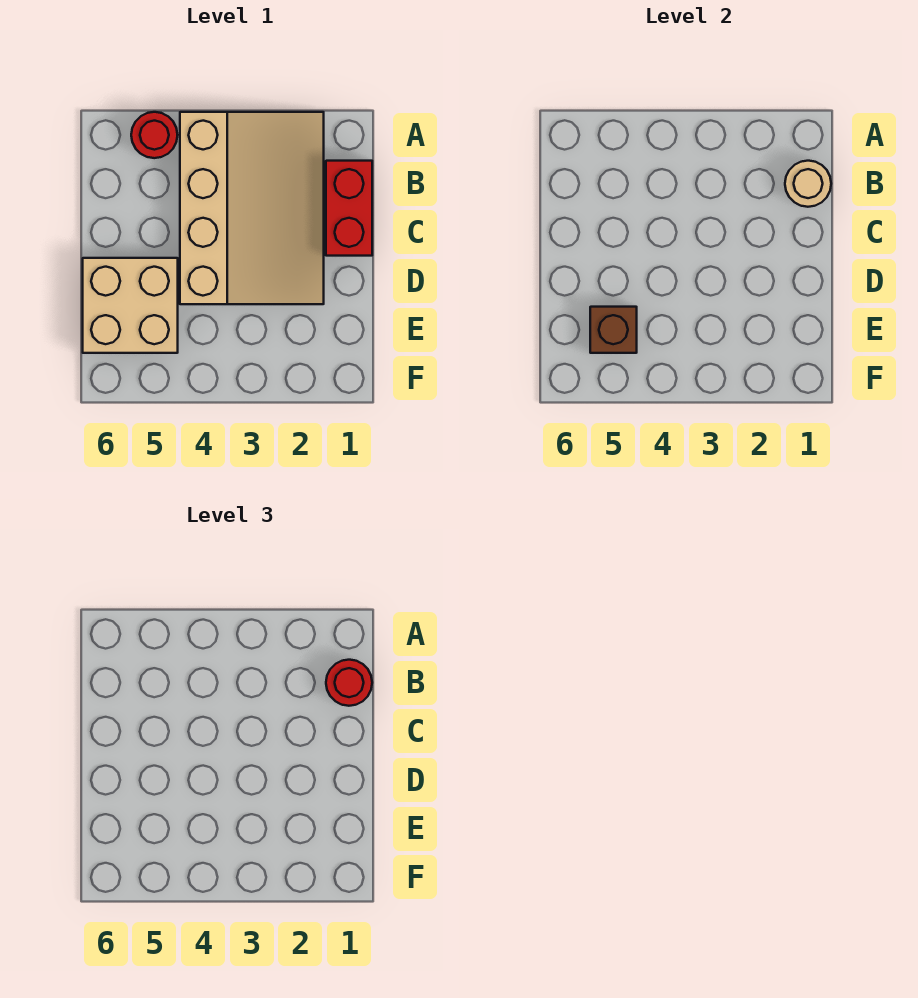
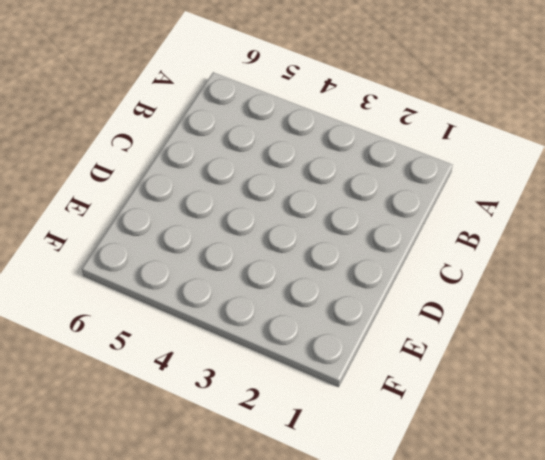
none -> tan 3x4 slope [180,112,324,304]
none -> red 1x1 round brick [131,112,177,158]

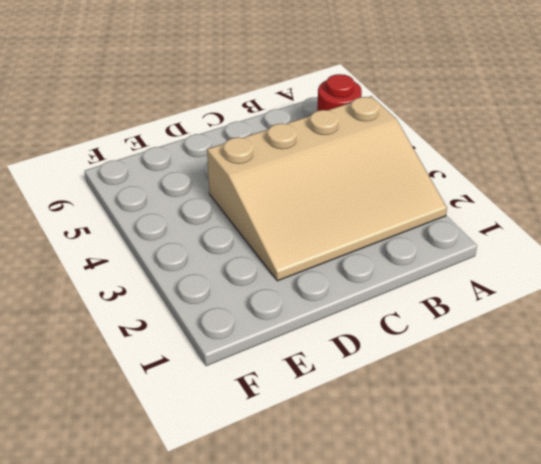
none -> red 1x2 brick [326,161,372,256]
none -> tan 2x2 brick [83,258,178,353]

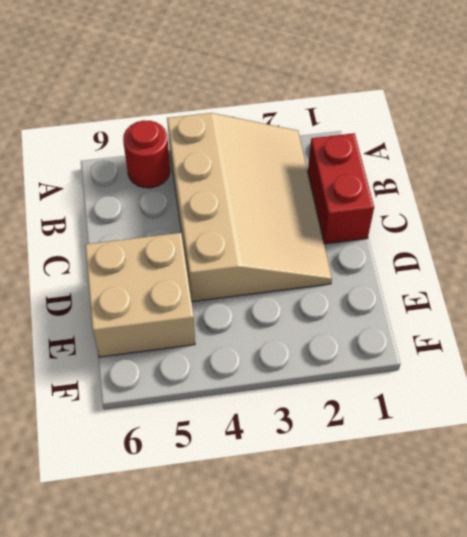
none -> tan 1x1 round brick [785,161,831,207]
none -> brown 1x1 brick [590,307,637,353]

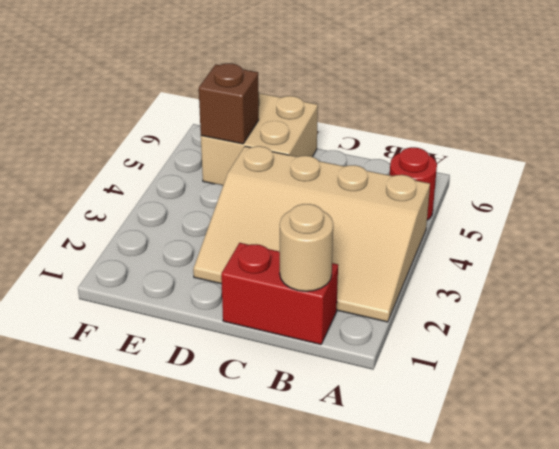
none -> red 1x1 round brick [326,660,372,706]

